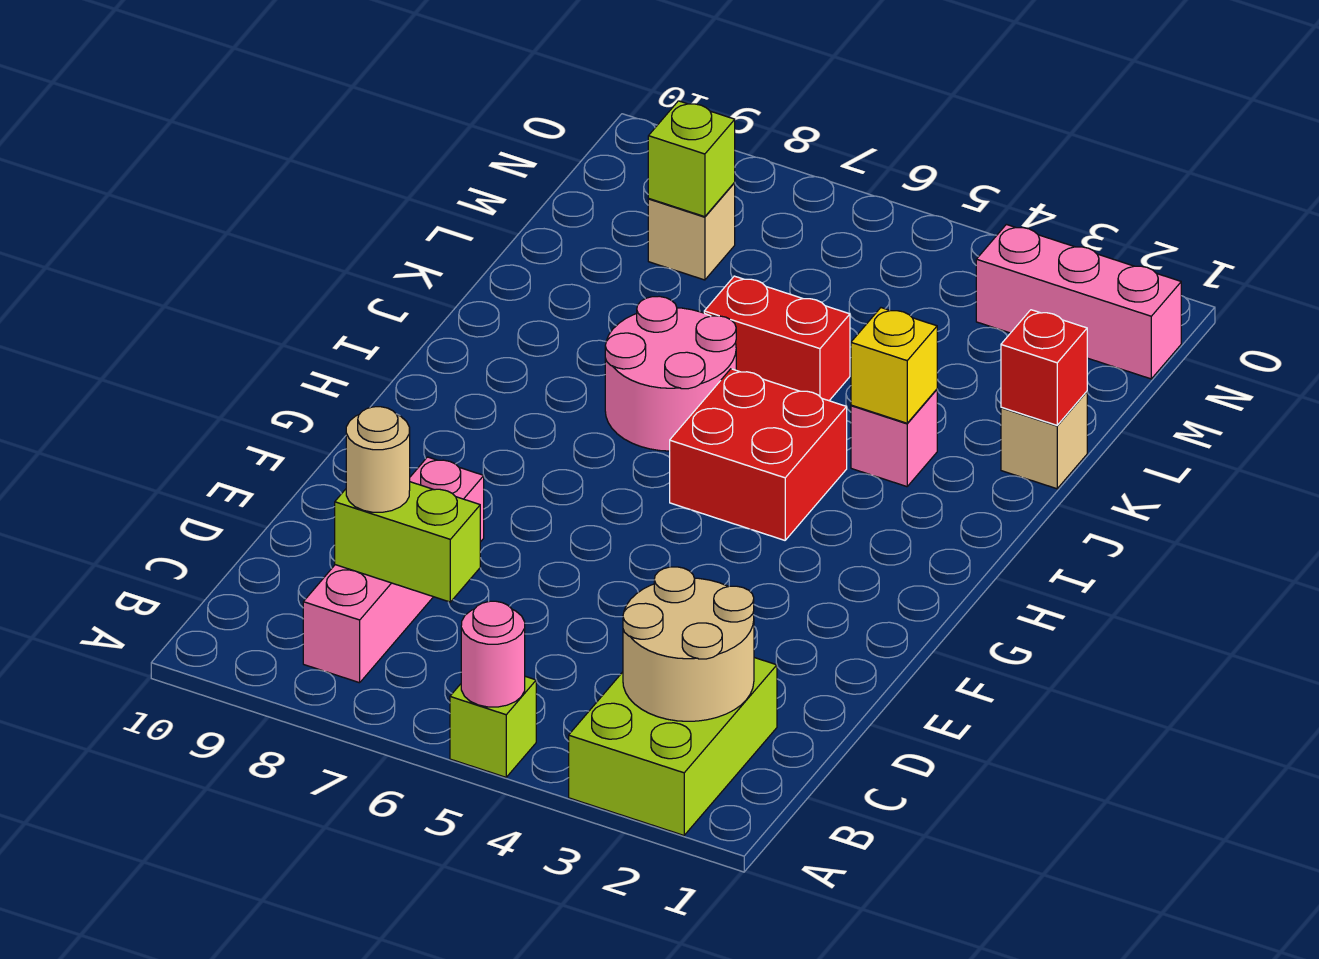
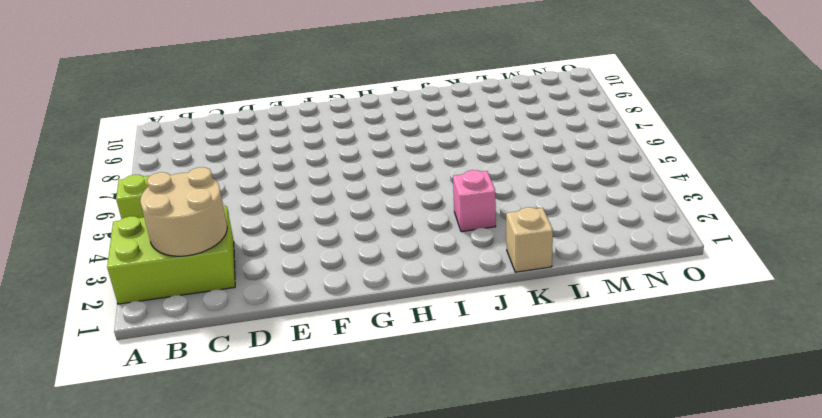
none -> pink 1x4 brick [303,457,484,683]
none -> red 2x2 brick [670,369,847,540]
none -> pink 2x2 round brick [605,296,736,451]

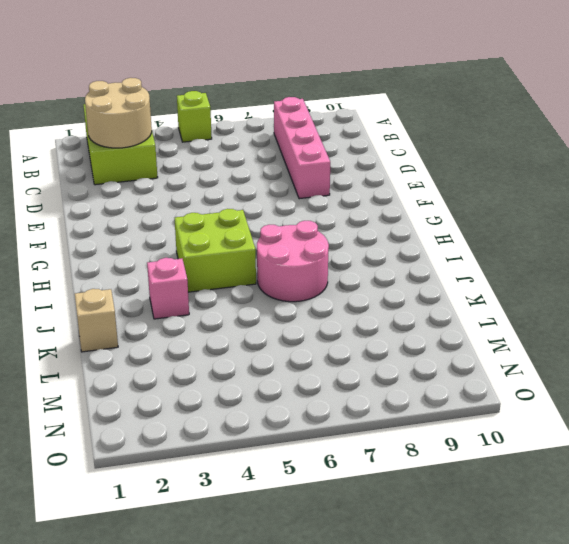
lime 2x2 brick [175,209,256,292] -> red 2x2 brick [670,369,847,540]
none -> red 1x2 brick [704,276,850,401]
none -> tan 1x1 brick [648,182,735,280]
none -> pink 1x3 brick [976,224,1181,379]

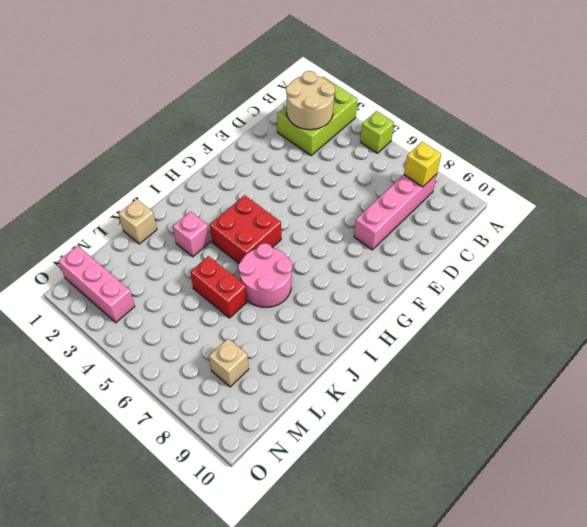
yellow 1x1 brick [404,142,441,187] -> yellow 1x1 brick moved to [851,308,937,423]
none -> pink 1x1 round brick [461,601,525,707]
none -> lime 1x2 brick [335,482,480,602]
none -> red 1x1 brick [1001,310,1087,425]

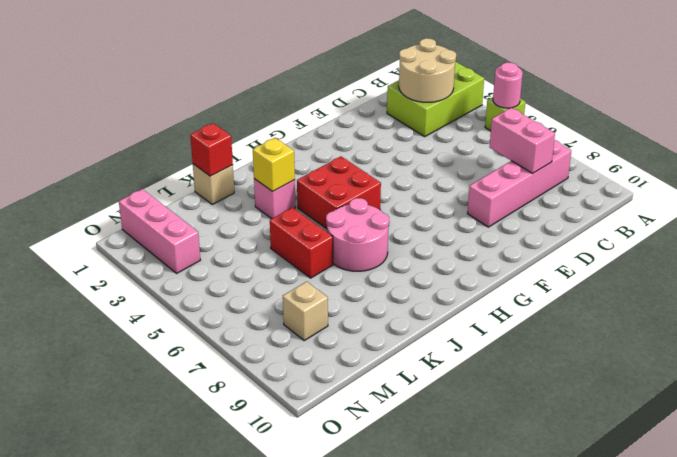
pink 1x2 brick [490,108,555,174] -> lime 1x2 brick [335,482,480,602]
none -> lime 1x1 brick [648,101,735,217]
none -> tan 1x1 round brick [346,407,410,512]

